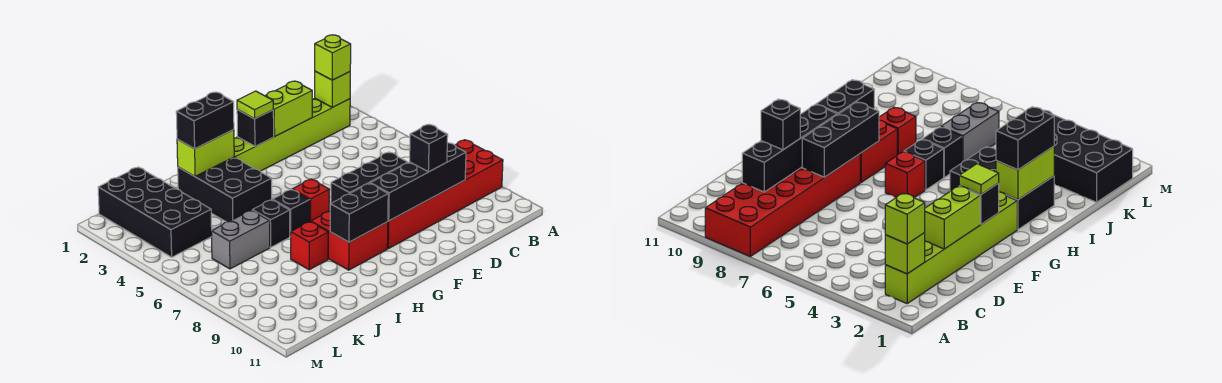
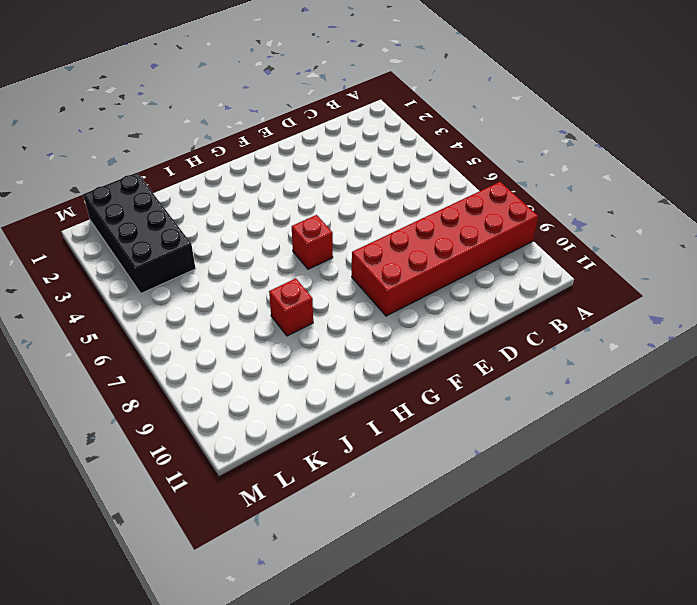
none -> lime 1x6 brick [234,98,350,171]
none -> red 2x2 brick [311,211,388,270]
none -> black 2x3 brick [178,157,272,222]

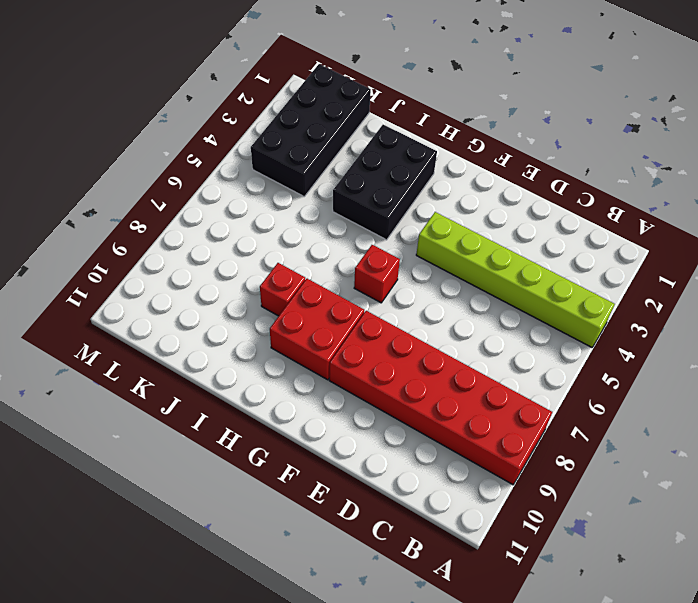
lime 1x6 brick [416,212,615,347] -> lime 1x6 brick moved to [234,98,350,171]
none -> black 1x1 brick [272,189,310,237]
none -> black 1x1 brick [252,200,290,247]
none -> grey 1x2 brick [211,210,270,269]

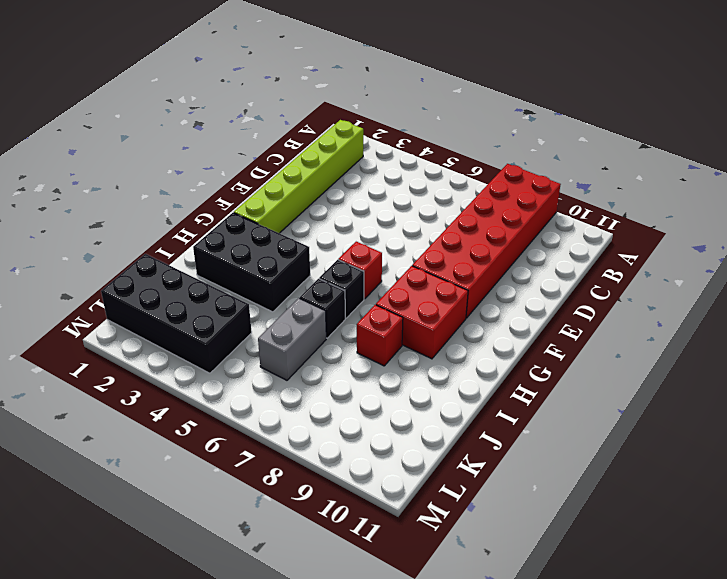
none -> lime 1x1 brick [315,71,350,107]
none -> black 1x4 brick [370,142,466,221]
none -> lime 1x2 brick [265,81,312,136]

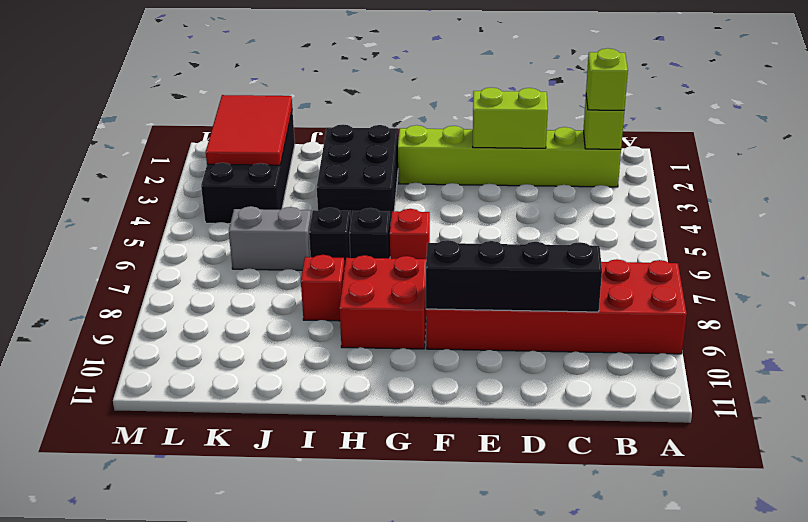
red 2x3 tile [206,95,292,165] -> none
none -> black 1x3 brick [331,152,408,203]
none -> black 1x1 brick [237,110,274,146]
none -> black 1x2 brick [330,183,388,242]

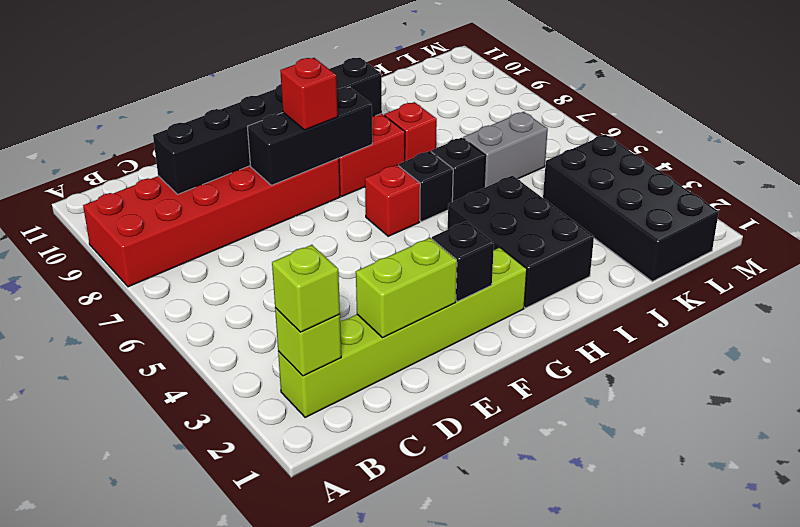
red 1x1 brick [280,58,338,130] -> none
none -> lime 1x2 brick [177,130,234,176]
none -> black 1x1 brick [410,124,448,172]
none -> lime 1x1 tile [237,91,273,119]

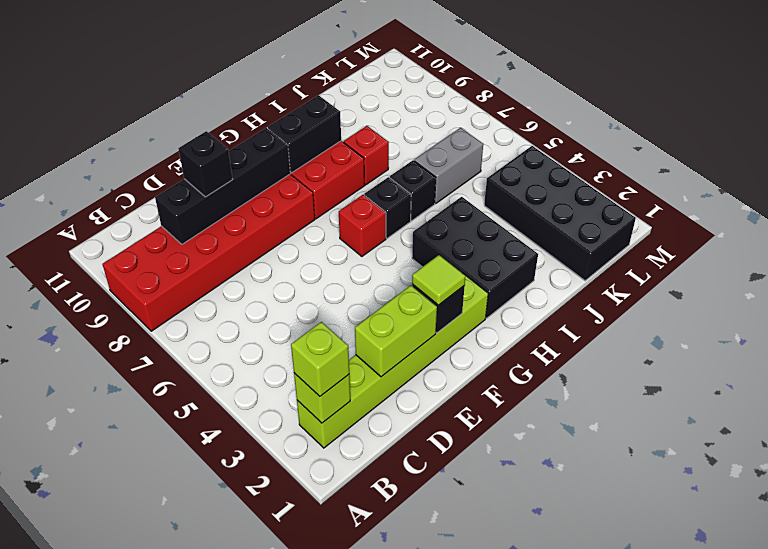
none -> black 1x3 brick [331,152,408,203]
none -> lime 1x2 brick [177,130,234,176]
none -> black 1x2 brick [176,92,234,149]

